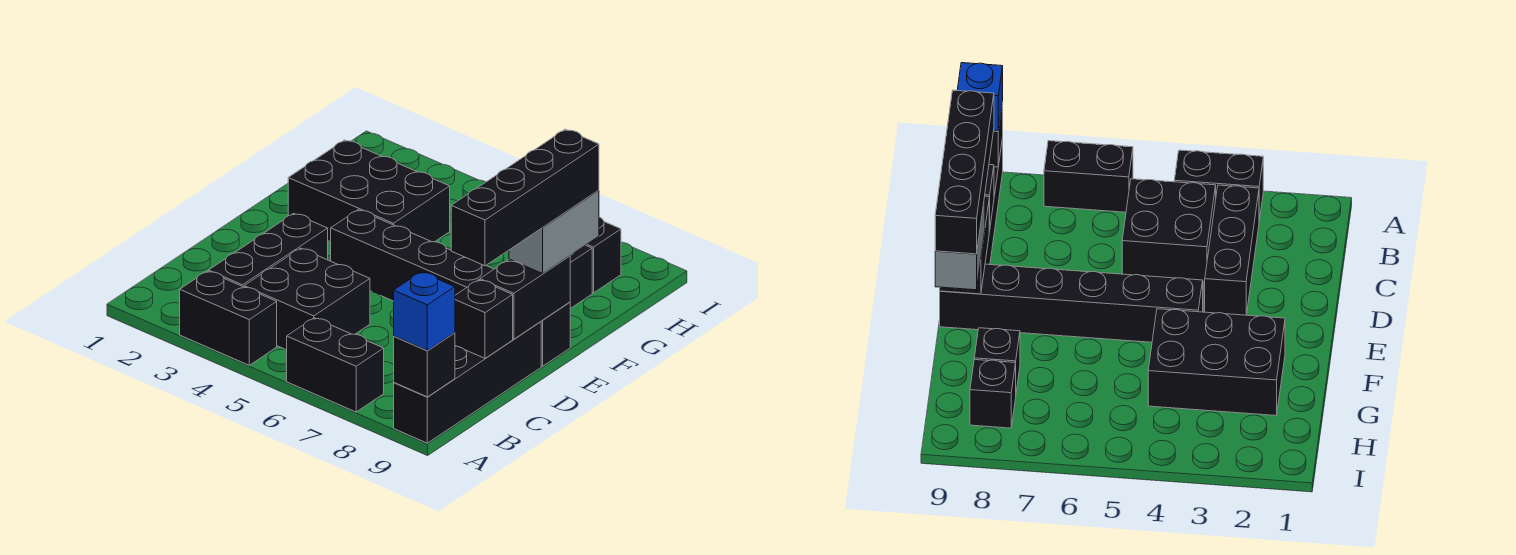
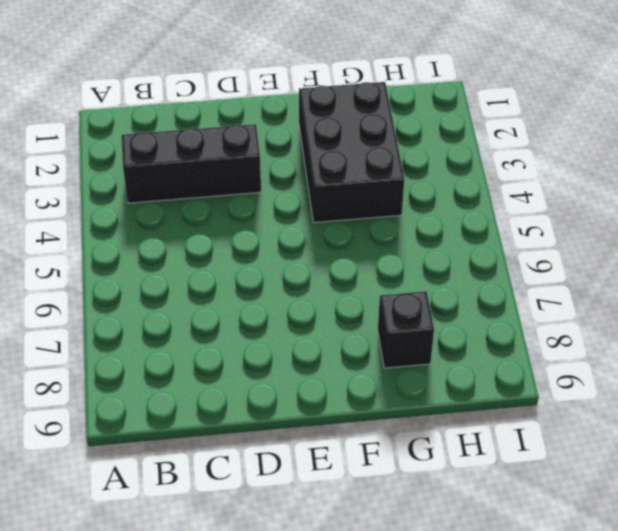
none -> black 1x2 brick [180,271,277,365]
none -> black 1x2 brick [287,318,384,412]
none -> black 1x4 brick [394,322,541,443]

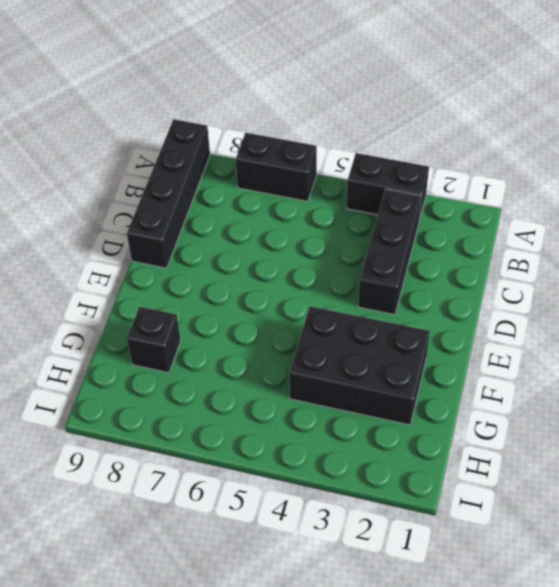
none -> black 2x2 brick [244,248,370,350]
none -> black 1x6 brick [331,210,570,366]
none -> black 1x1 brick [586,217,621,293]

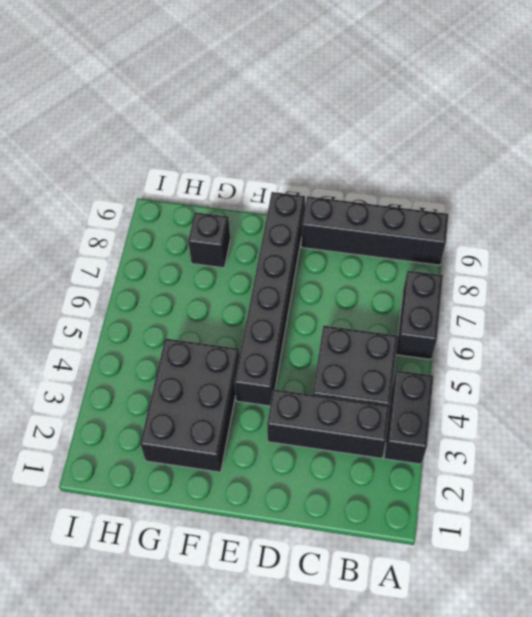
none -> black 1x1 brick [586,217,621,293]
none -> black 1x1 brick [394,333,455,397]
none -> black 1x1 brick [455,280,513,358]

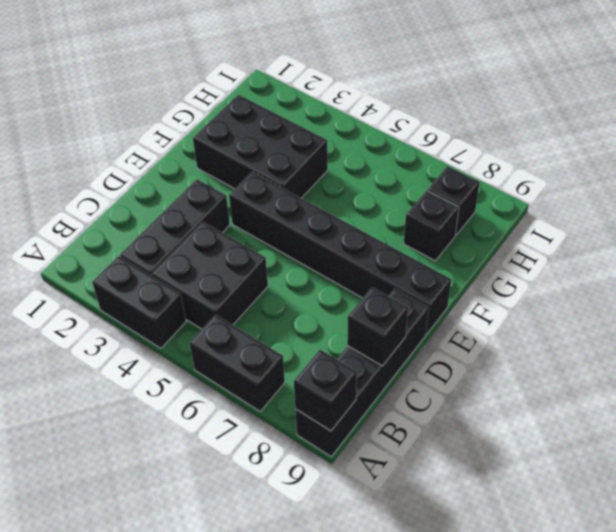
none -> black 1x2 brick [480,256,570,339]
none -> blue 1x1 brick [394,272,455,351]
none -> grey 1x2 brick [509,190,599,274]

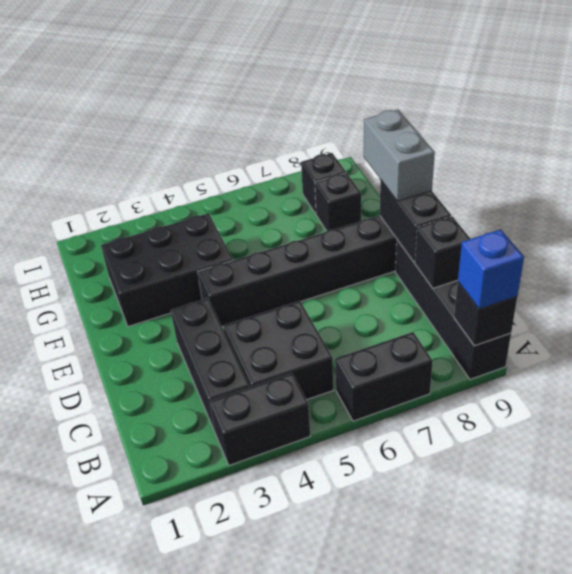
none -> black 1x4 brick [451,129,599,266]

